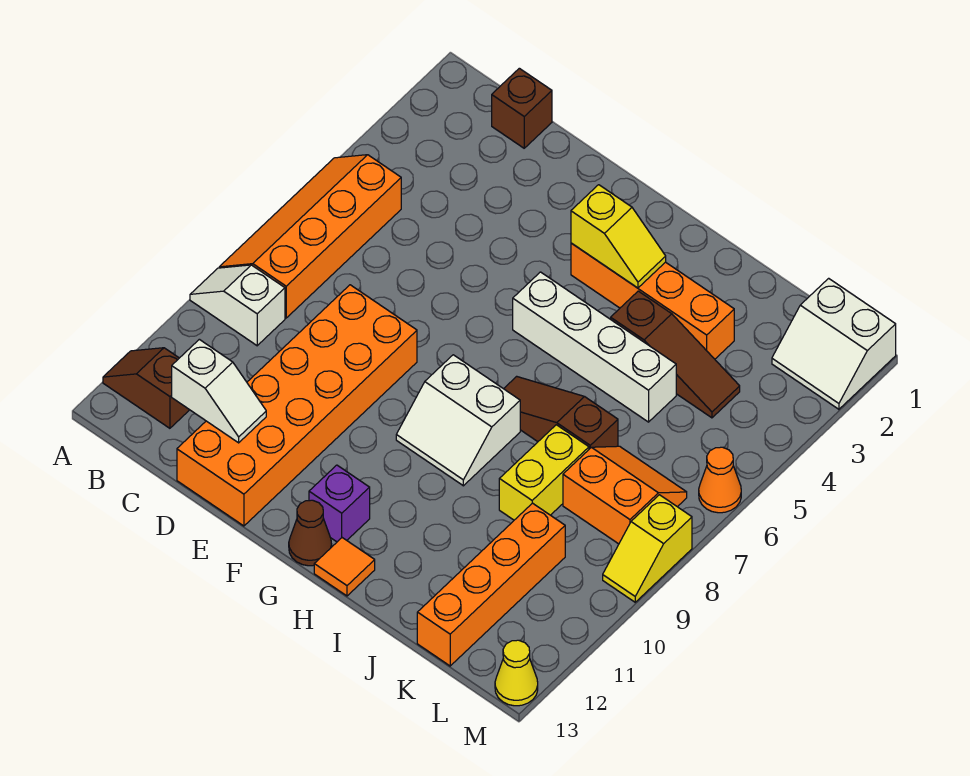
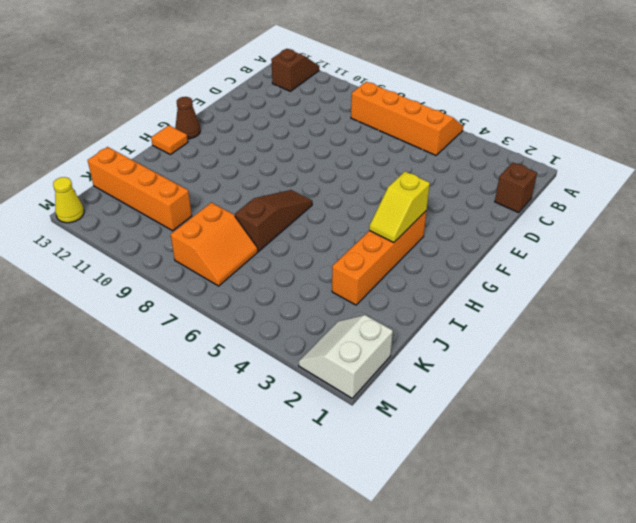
none -> white 1x2 slope [190,265,285,346]
none -> orange 2x6 brick [177,285,417,526]
none -> white 1x4 brick [513,272,676,422]

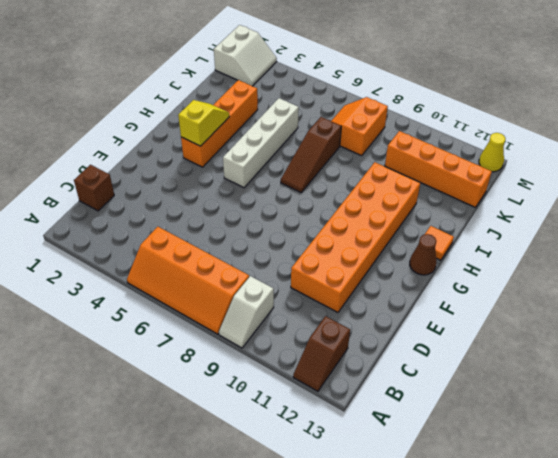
orange 2x6 brick [291,162,420,312] -> orange 2x6 brick turned to [177,285,417,526]
none -> white 2x2 slope [396,355,520,486]
none -> purple 1x1 brick [309,465,370,542]
none -> brown 1x3 slope [611,291,740,418]

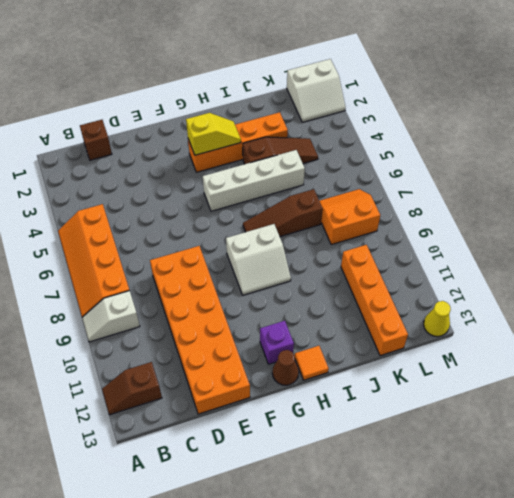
none -> yellow 1x2 brick [499,425,589,520]
none -> orange 1x1 cone [699,447,741,513]
none -> yellow 1x2 slope [603,495,692,602]

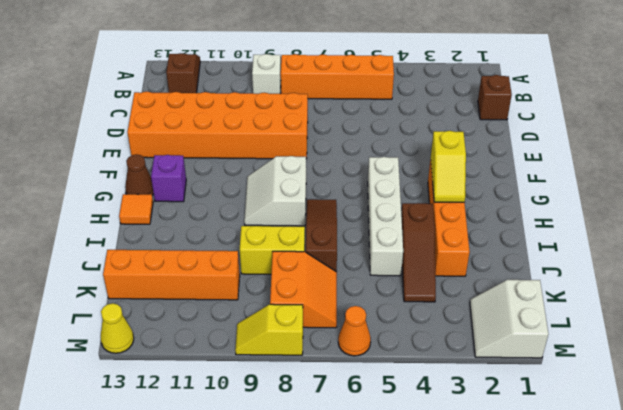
none -> white 1x2 slope [172,339,266,443]

